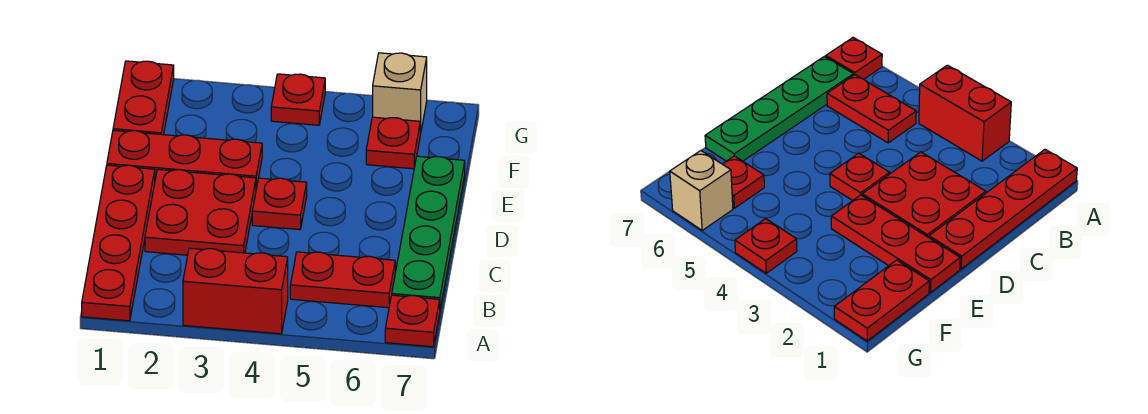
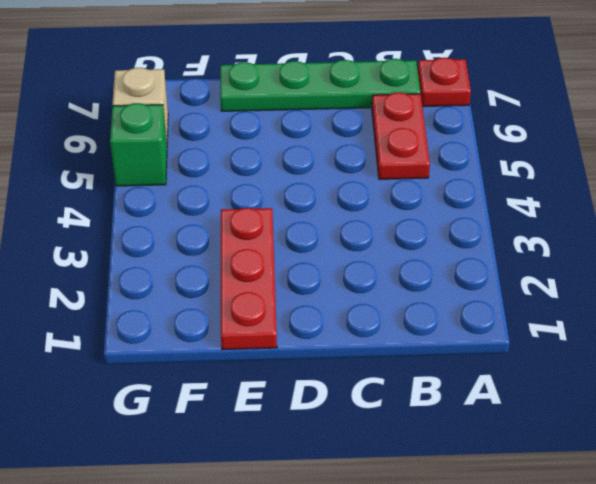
green 1x1 brick [110,103,167,186] -> none
none -> red 1x4 plate [82,165,155,321]
none -> red 1x2 brick [183,248,288,334]
none -> red 2x2 plate [145,169,256,255]

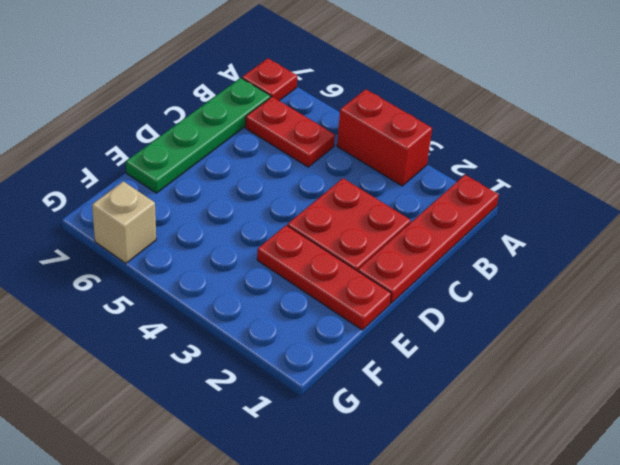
none -> red 1x1 plate [252,178,307,230]
none -> red 1x2 plate [113,61,174,135]
none -> red 1x1 plate [366,117,420,169]

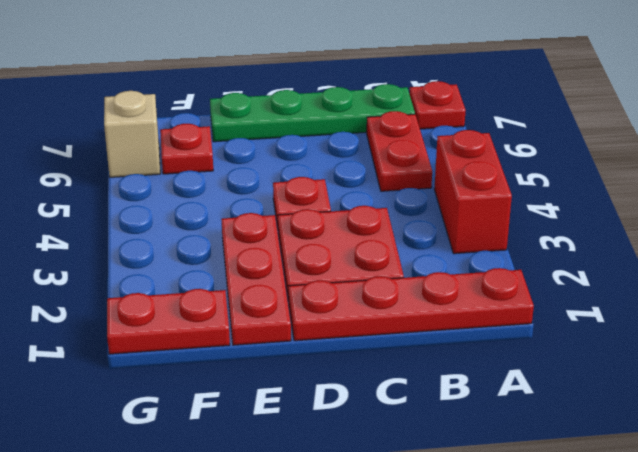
none -> red 1x1 plate [271,74,325,125]

